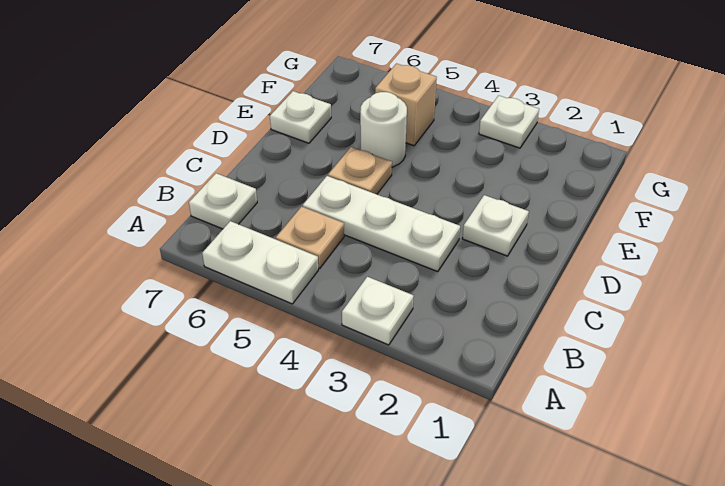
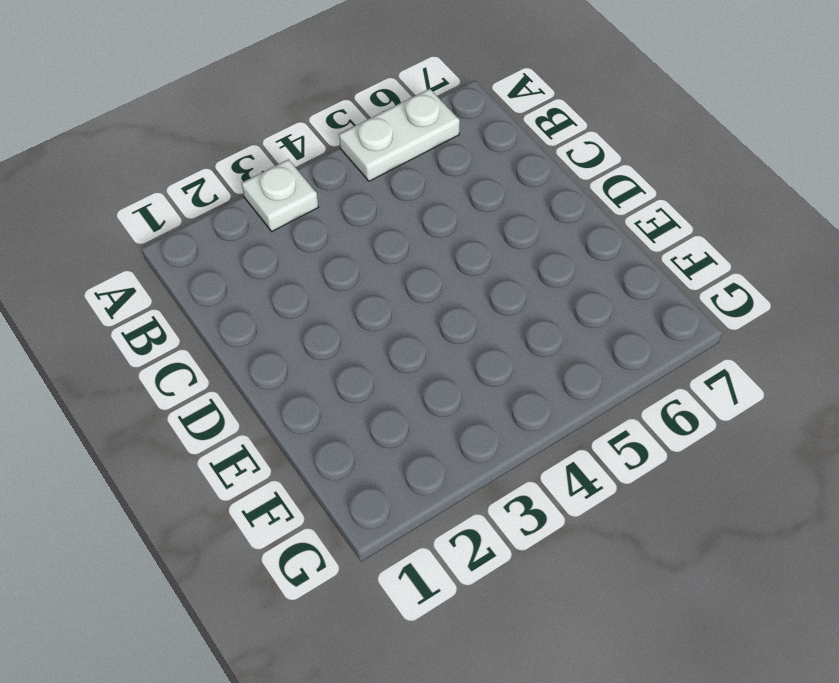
none -> tan 1x1 plate [276,207,344,269]
none -> white 1x1 plate [189,173,257,229]

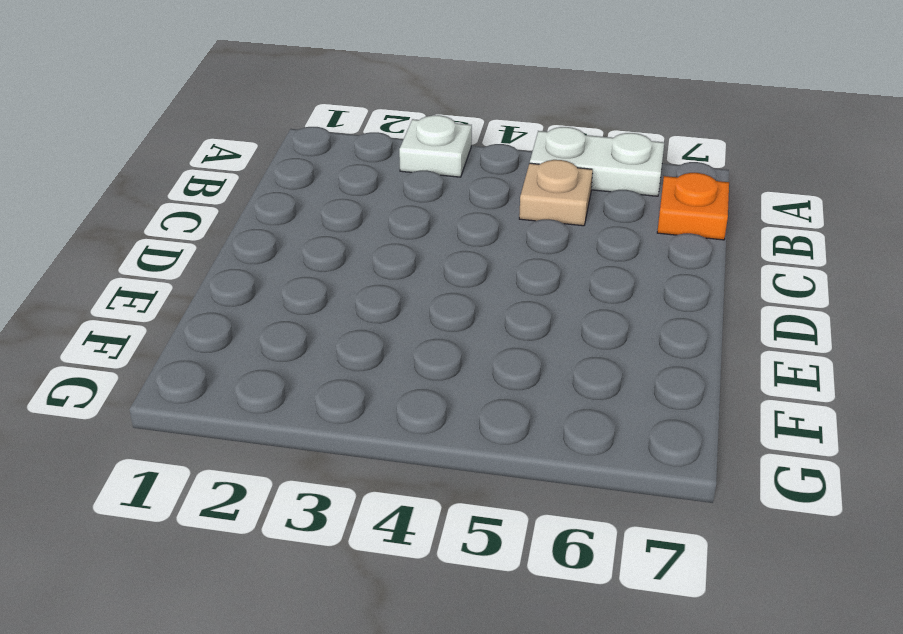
orange 1x1 plate [657,173,729,240] -> white 1x1 plate [189,173,257,229]
none -> white 1x3 plate [303,176,460,272]
none -> white 1x1 plate [462,195,529,256]

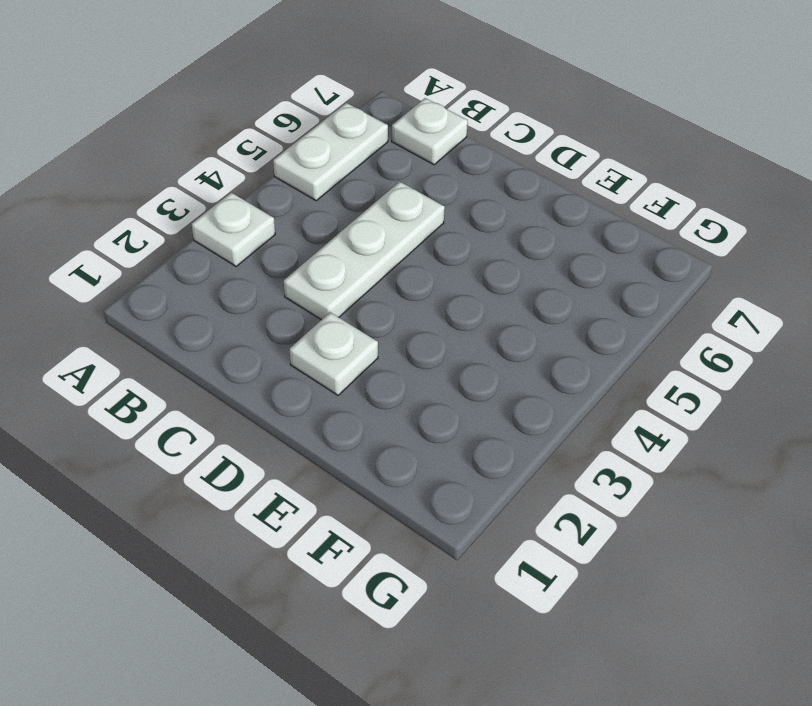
none -> tan 1x1 plate [276,207,344,269]
none -> tan 1x1 plate [328,147,392,194]

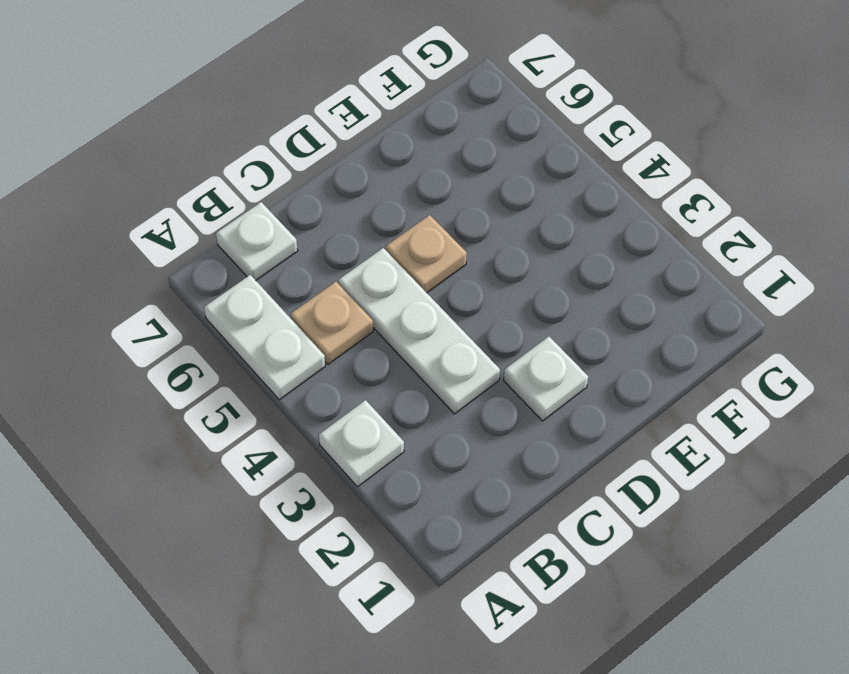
none -> white 1x1 round brick [360,92,407,167]
none -> white 1x1 plate [270,91,331,143]

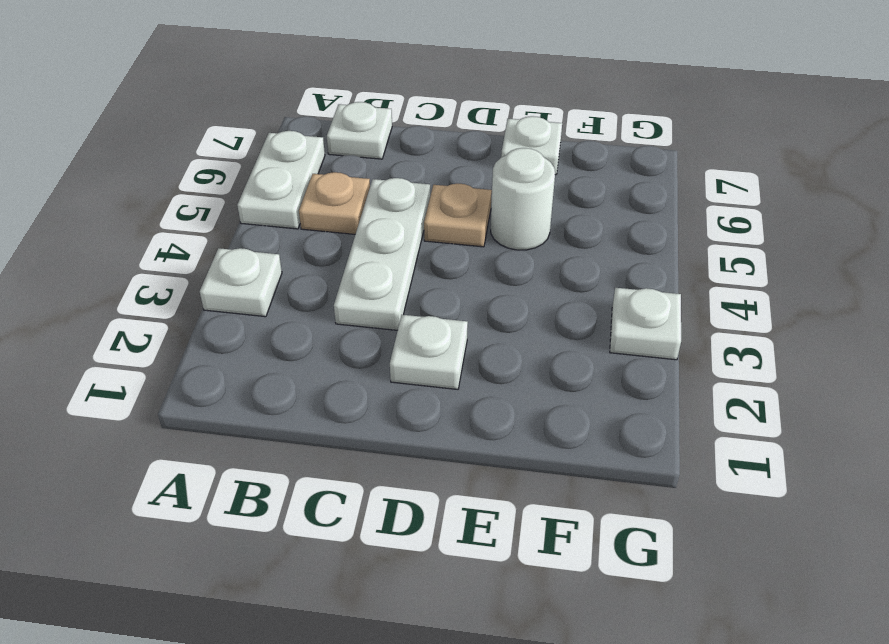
none -> tan 1x1 brick [375,64,437,146]

